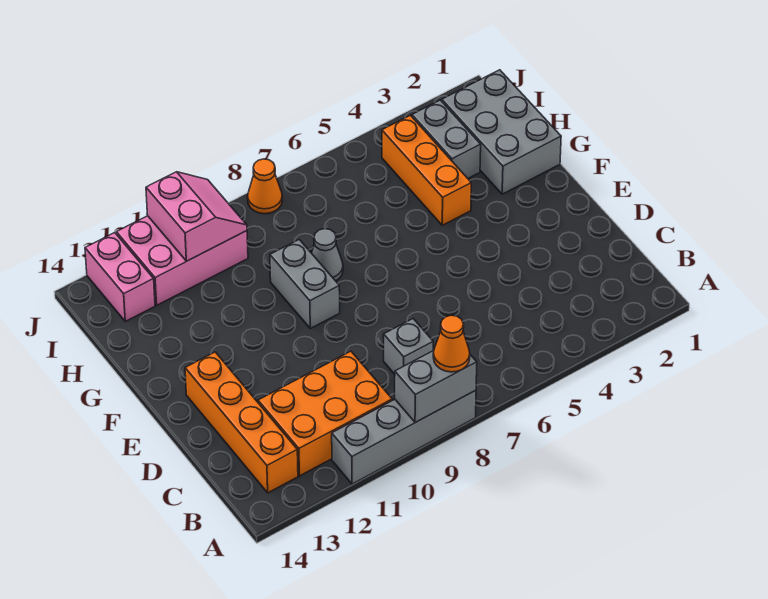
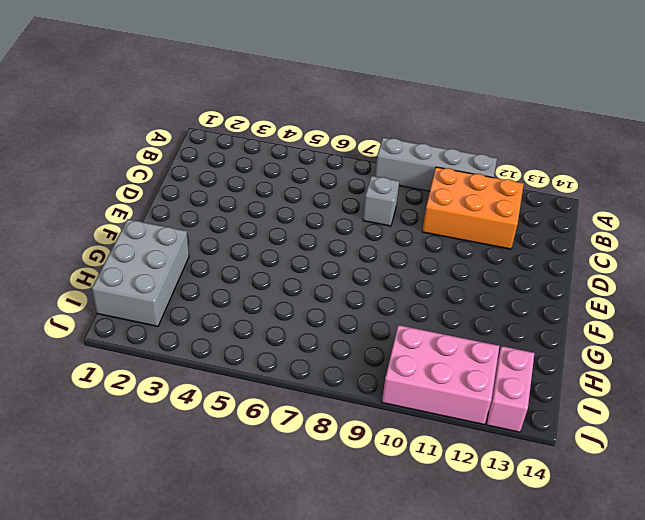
none -> orange 1x4 brick [185,352,298,493]
none -> grey 1x2 brick [270,240,340,329]
none -> orange 1x3 brick [382,115,471,225]

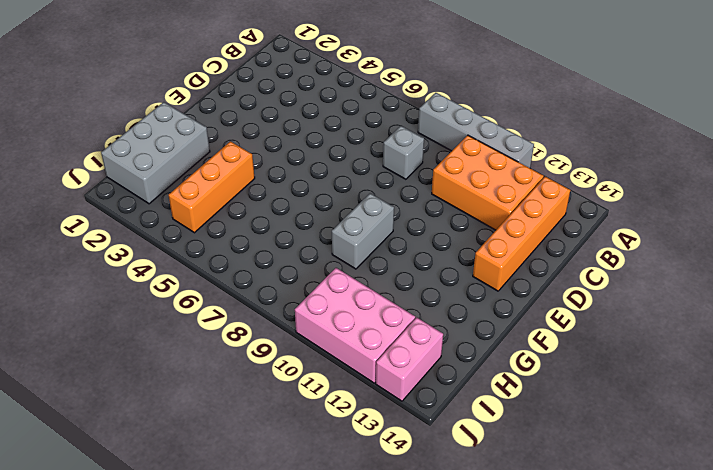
none -> grey 1x1 cone [312,229,343,281]
none -> grey 1x2 brick [412,100,481,178]
none -> orange 1x1 cone [248,159,282,214]

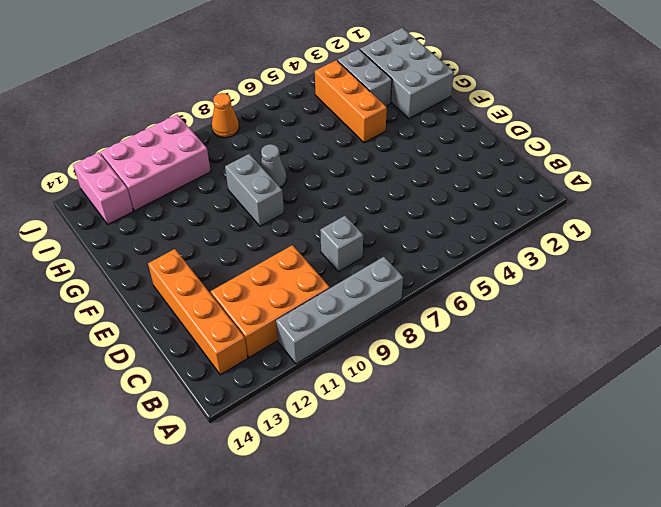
none -> grey 1x2 brick [395,350,477,423]
none -> pink 2x2 slope [146,172,247,261]
none -> orange 1x1 cone [433,315,470,372]

